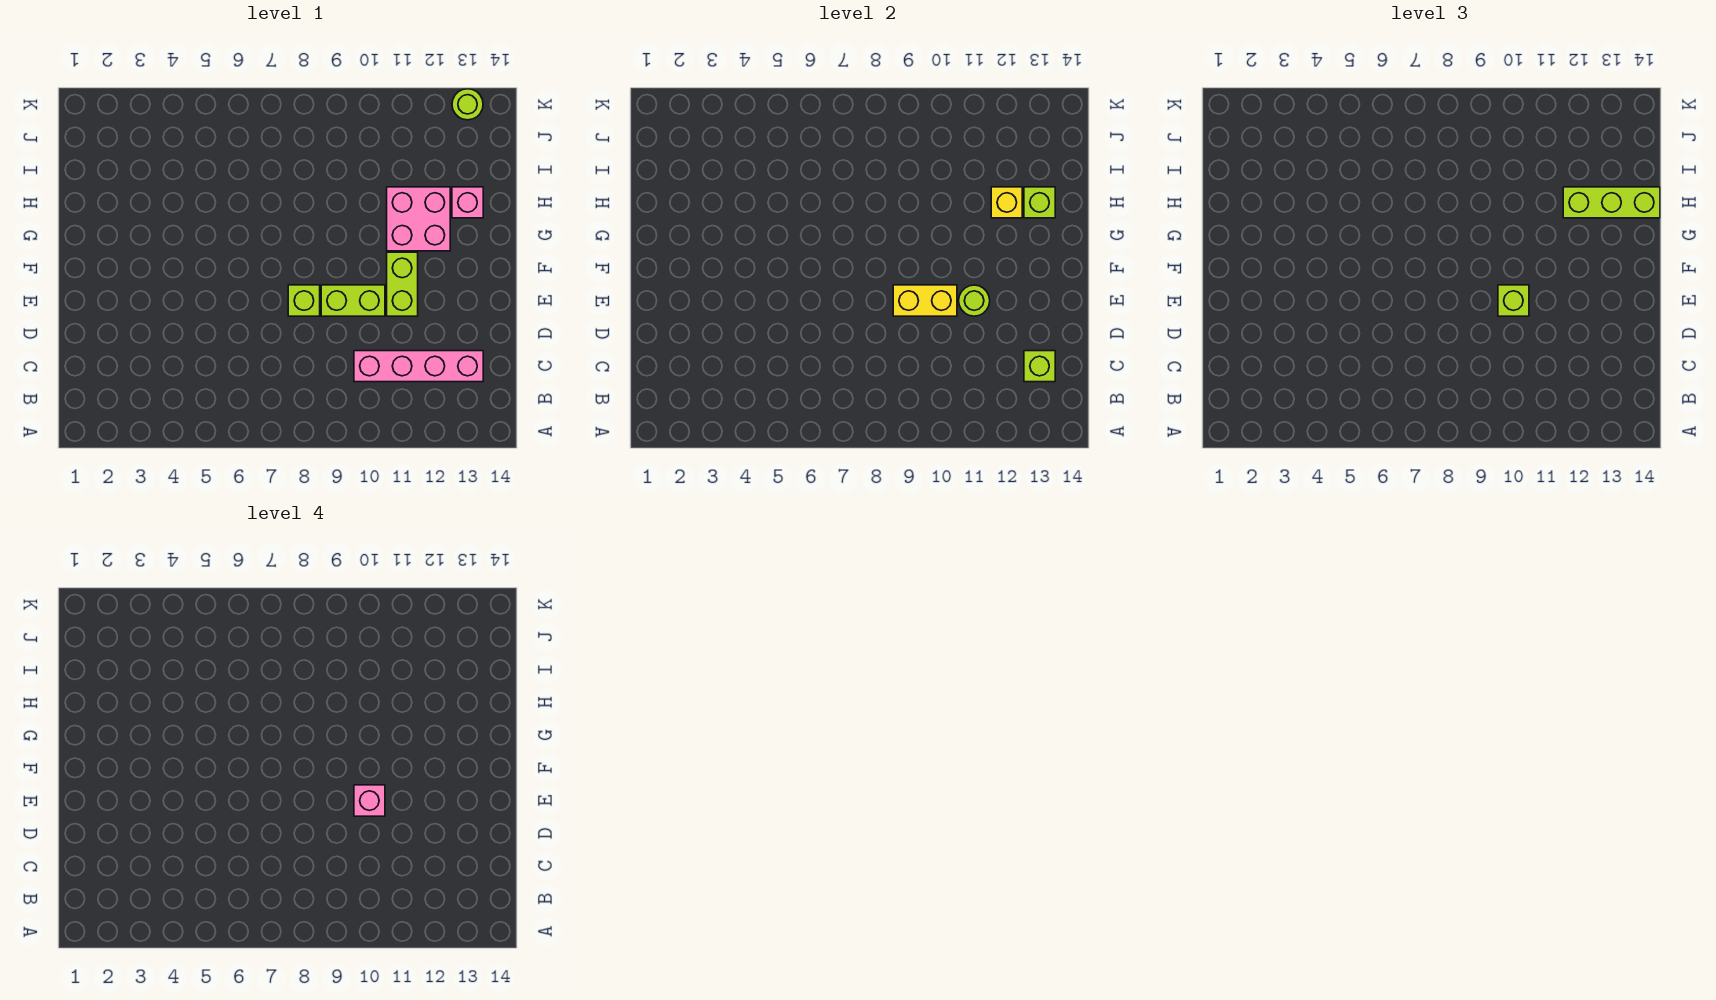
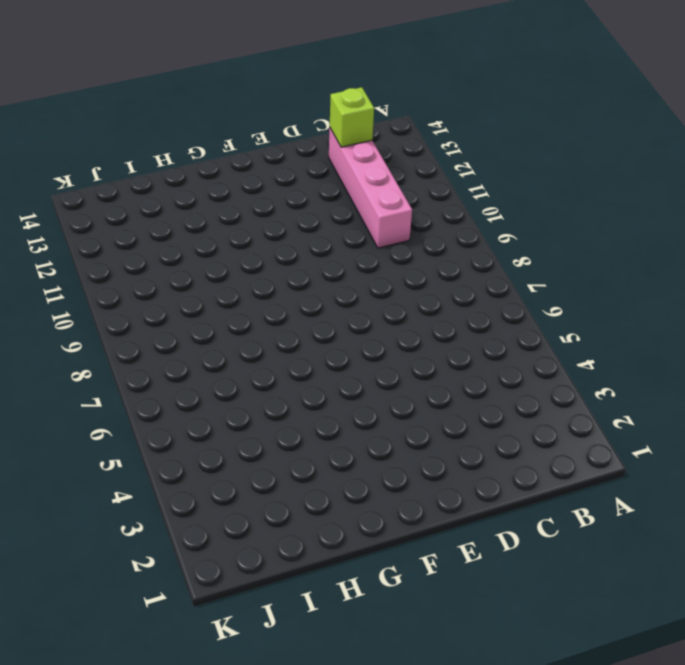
none -> lime 1x1 brick [288,285,320,316]
none -> lime 1x2 brick [321,285,385,316]
none -> lime 1x2 brick [387,252,418,316]

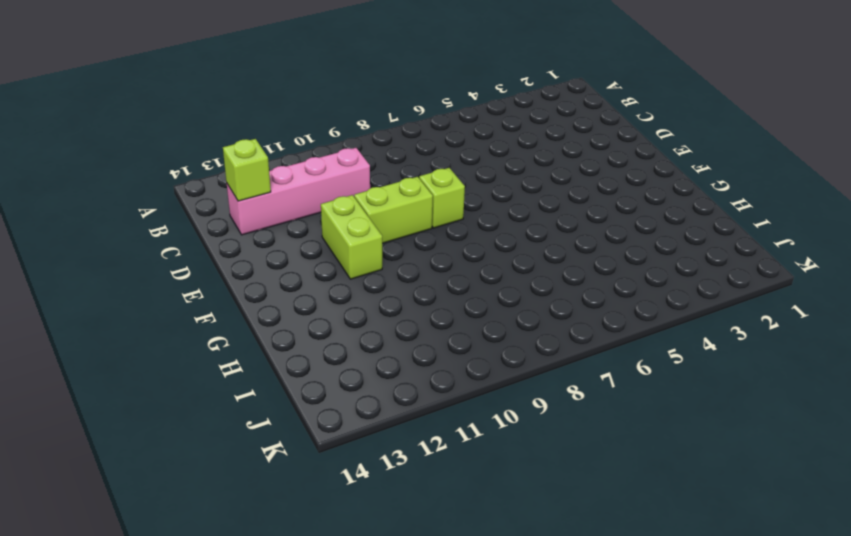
none -> pink 2x2 brick [387,187,450,251]
none -> pink 1x1 brick [452,187,483,218]
none -> lime 1x1 round brick [452,89,483,120]

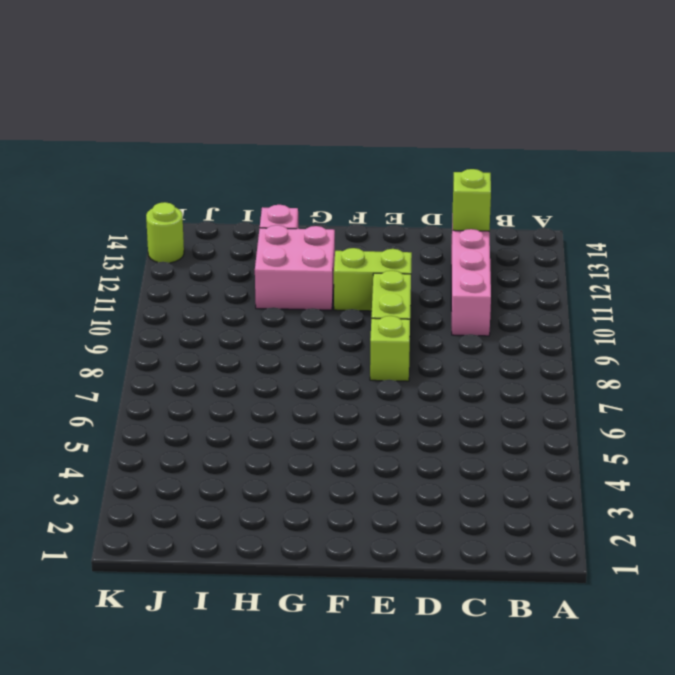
none -> yellow 1x2 brick [893,285,957,316]
none -> lime 1x1 round brick [959,285,990,316]
none -> yellow 1x1 brick [991,187,1022,218]

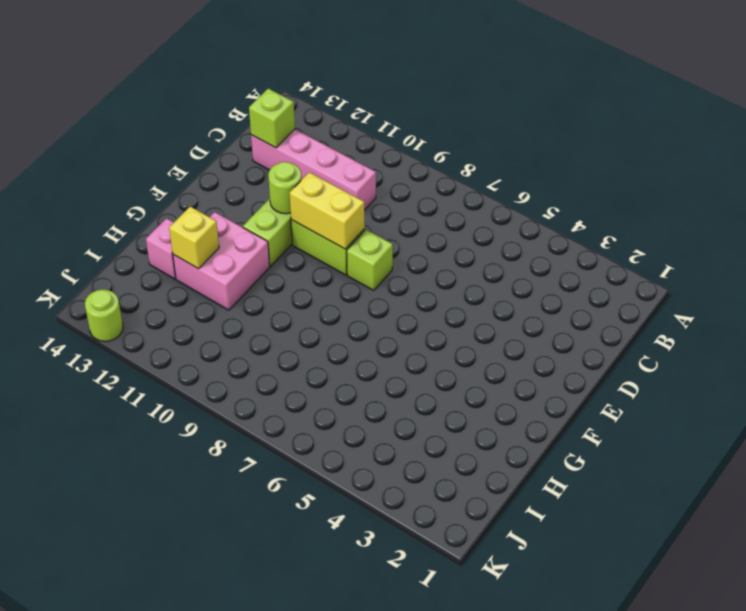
none -> lime 1x1 brick [1024,187,1055,218]
none -> lime 1x1 brick [1498,285,1529,316]
none -> lime 1x3 brick [1563,187,1660,218]

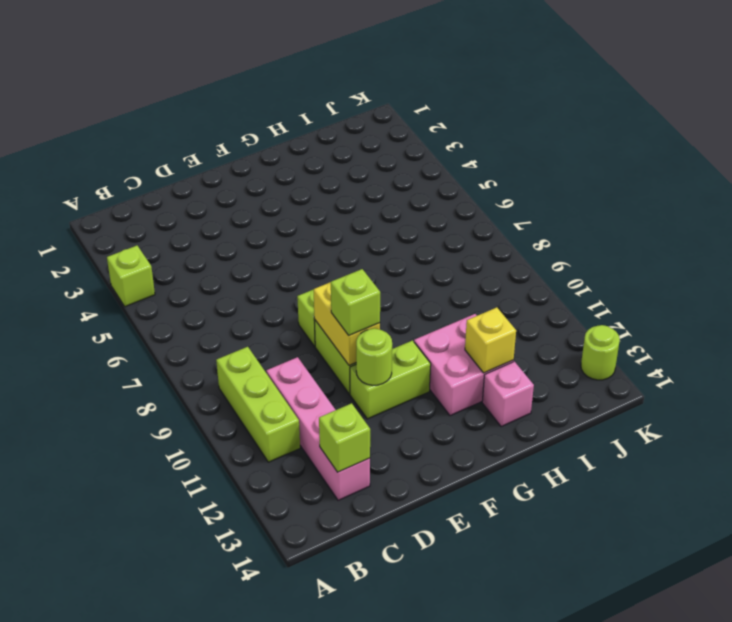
lime 1x1 brick [107,246,155,307] -> lime 1x1 brick moved to [1024,187,1055,218]
lime 1x3 brick [216,347,300,462] -> lime 1x3 brick moved to [1563,187,1660,218]
none -> pink 1x1 brick [354,785,385,816]

